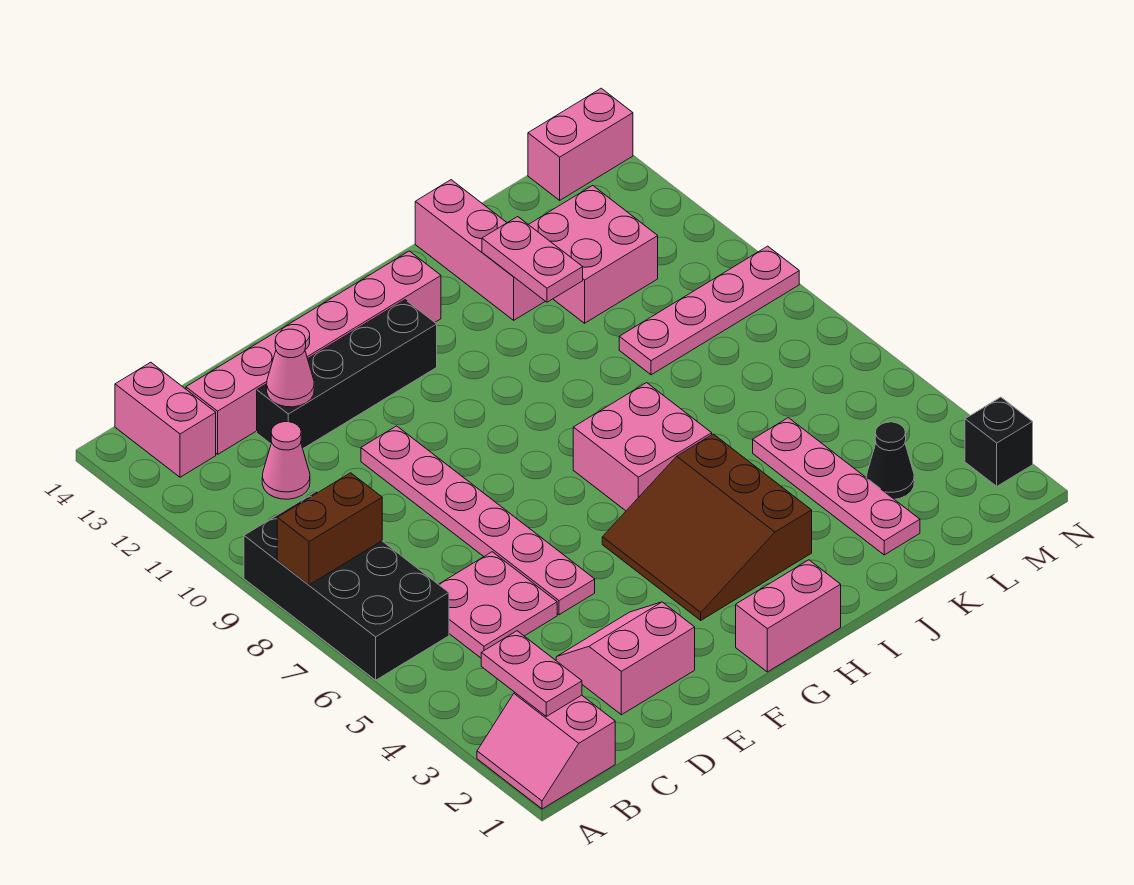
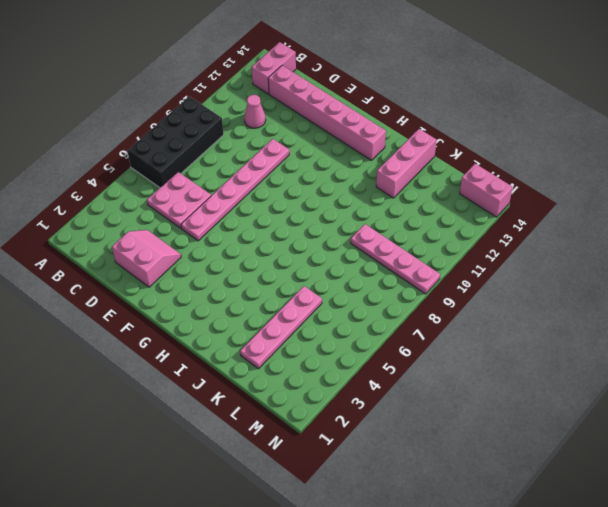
none -> pink 2x2 slope [477,693,615,809]
none -> black 1x4 brick [257,300,437,448]
none -> pink 1x2 brick [736,560,841,672]

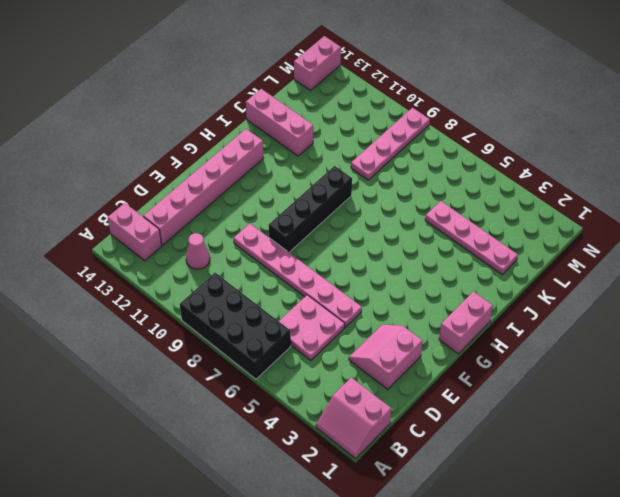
black 1x4 brick [269,166,352,252] -> black 1x4 brick moved to [257,300,437,448]
none -> brown 3x3 slope [602,434,812,620]
none -> pink 2x2 brick [573,383,712,511]
none -> pink 2x2 brick [528,186,658,323]

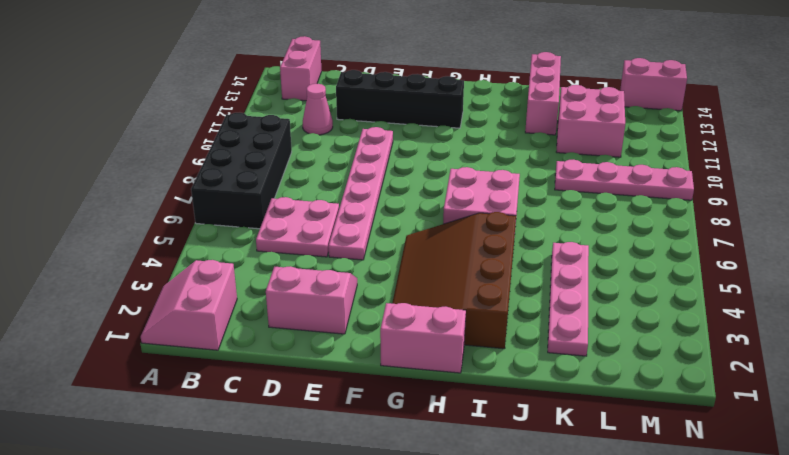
brown 3x4 slope [392,212,516,349] -> brown 3x3 slope [602,434,812,620]
none -> pink 1x6 brick [186,251,441,454]
none -> black 1x1 cone [867,422,914,499]
none -> black 1x1 brick [965,397,1033,486]

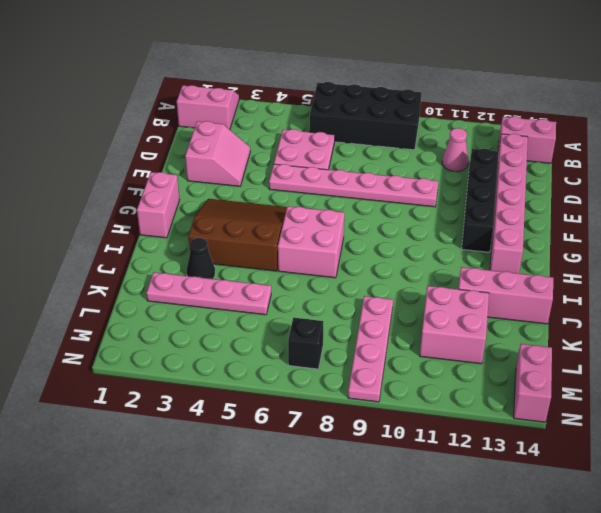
black 1x1 cone [187,238,215,279] -> black 1x1 cone moved to [867,422,914,499]
black 1x1 brick [288,318,324,369] -> black 1x1 brick moved to [965,397,1033,486]
none -> brown 1x2 brick [277,473,382,585]
none -> pink 1x2 plate [481,631,582,716]
none -> pink 1x1 cone [267,329,314,407]

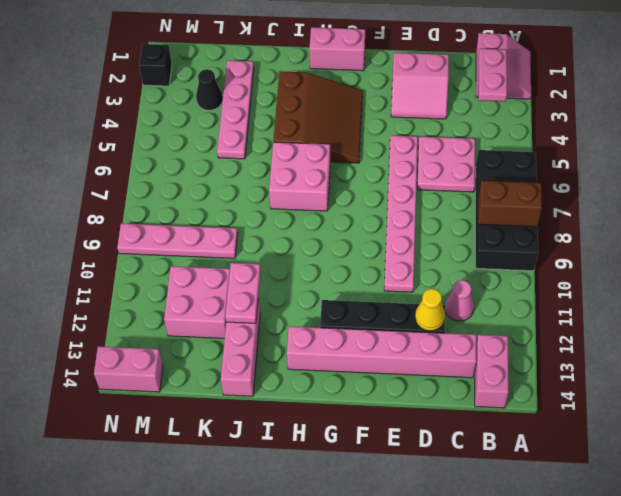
yellow 1x1 cone [415,289,445,331] -> pink 1x1 cone [267,329,314,407]

